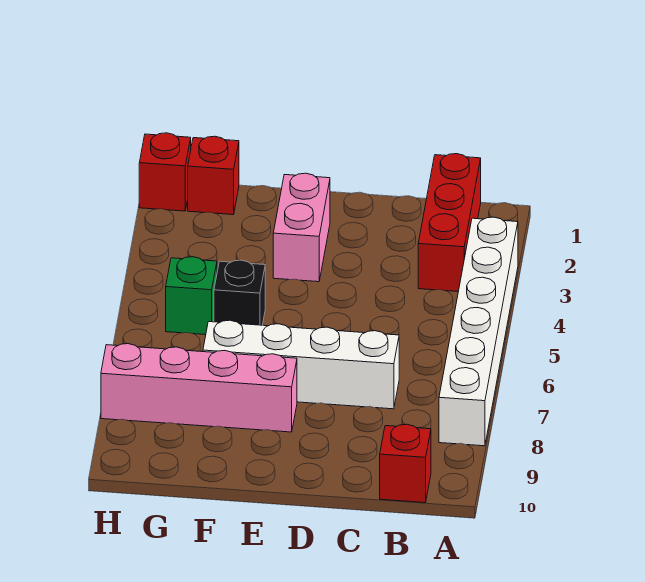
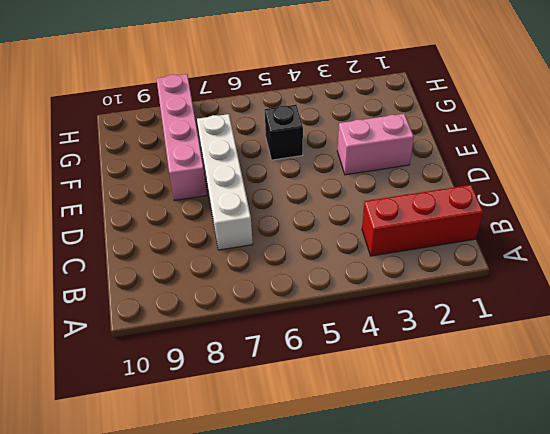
none -> white 1x6 brick [439,217,518,446]
none -> red 1x1 brick [380,424,431,503]

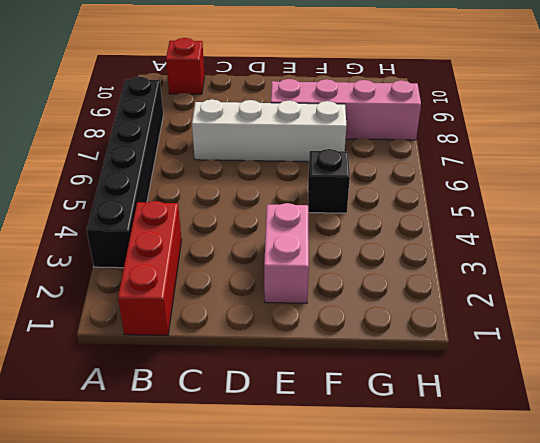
black 1x6 brick [87,77,163,268] -> white 1x6 brick [439,217,518,446]
none -> red 1x1 brick [188,136,239,215]
none -> green 1x1 brick [166,257,217,335]

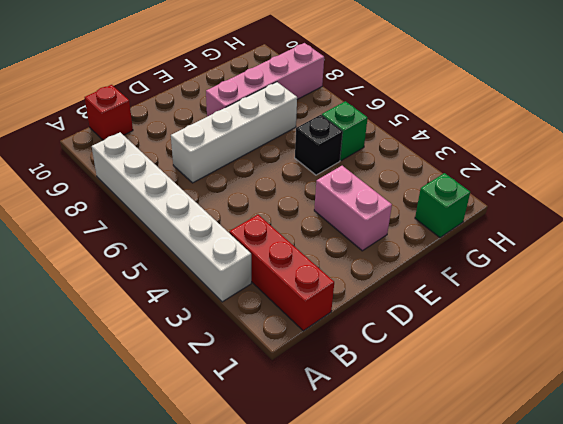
green 1x1 brick [415,173,470,237] -> red 1x1 brick [188,136,239,215]
none -> red 1x1 brick [139,133,191,211]

